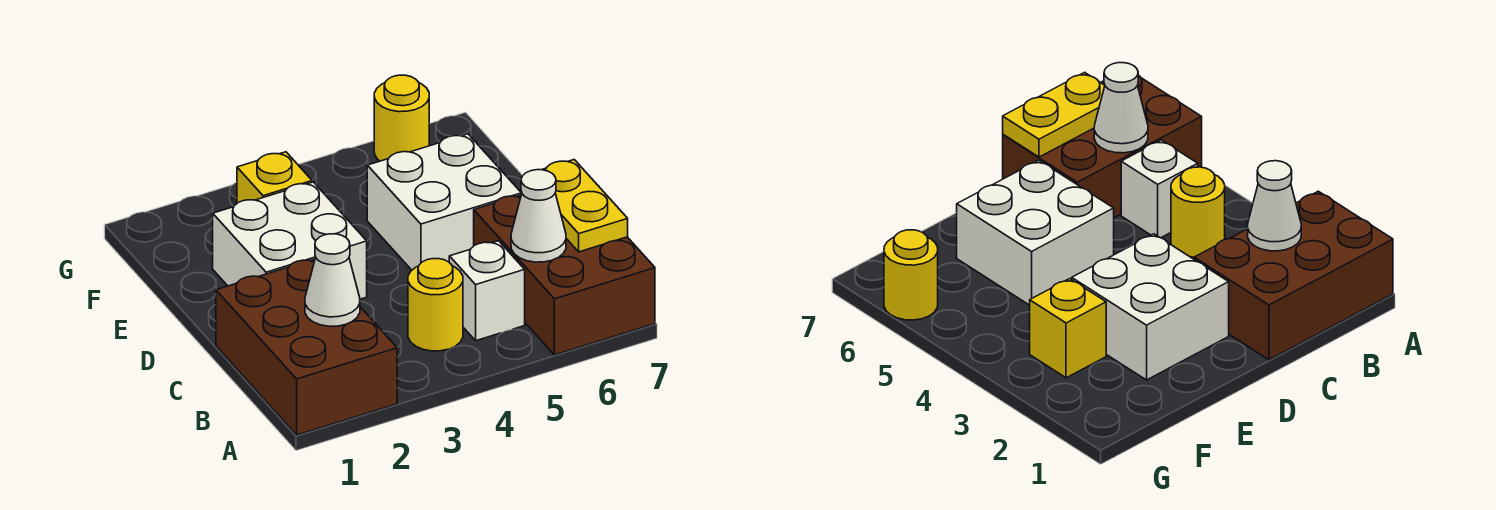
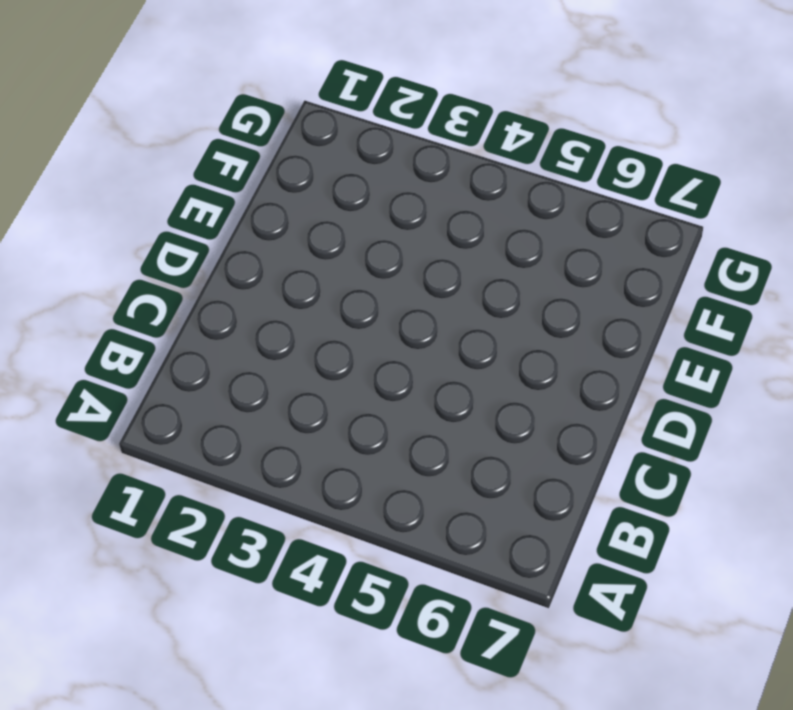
none -> brown 2x3 brick [216,259,397,435]
none -> brown 2x3 brick [474,195,655,355]

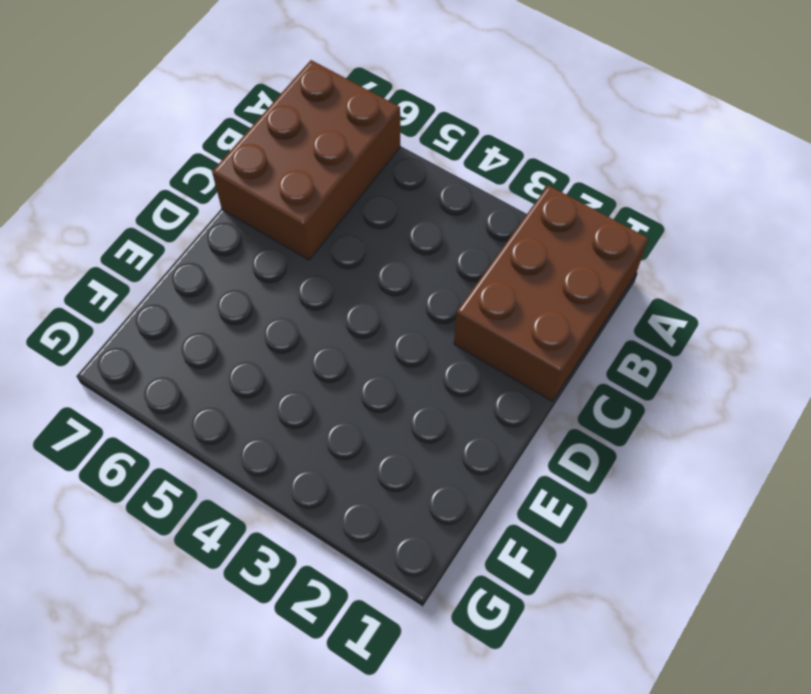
none -> yellow 1x1 round brick [408,259,463,351]
none -> white 1x1 brick [449,241,525,341]

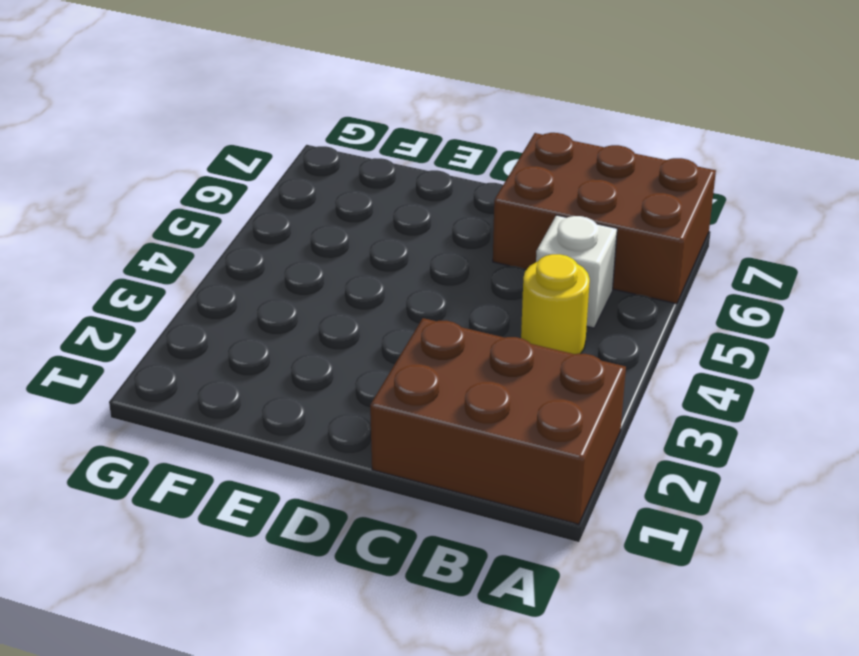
none -> white 2x2 brick [213,182,367,299]
none -> white 2x2 brick [367,134,522,270]

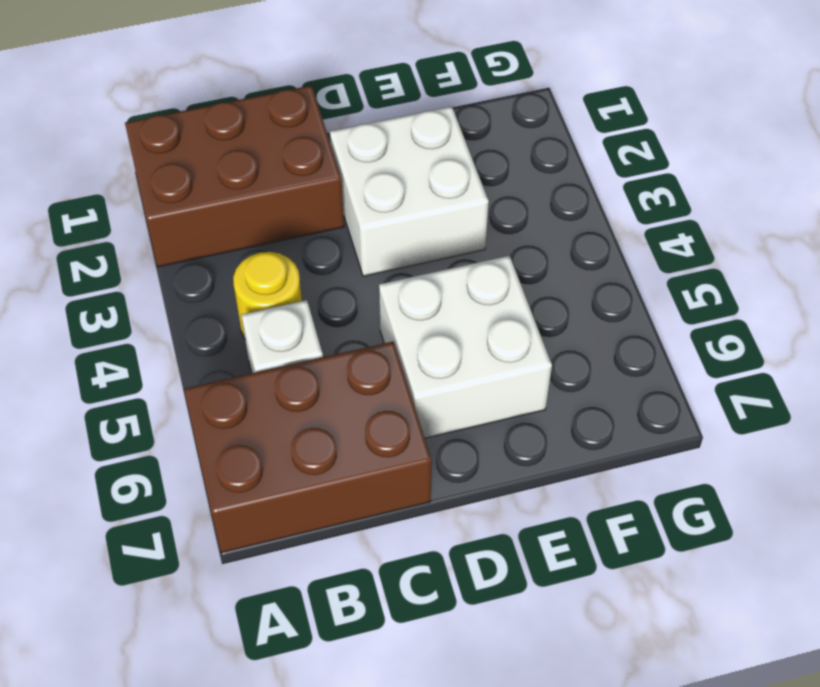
none -> yellow 1x1 brick [237,152,312,203]
none -> yellow 1x1 round brick [374,75,429,161]

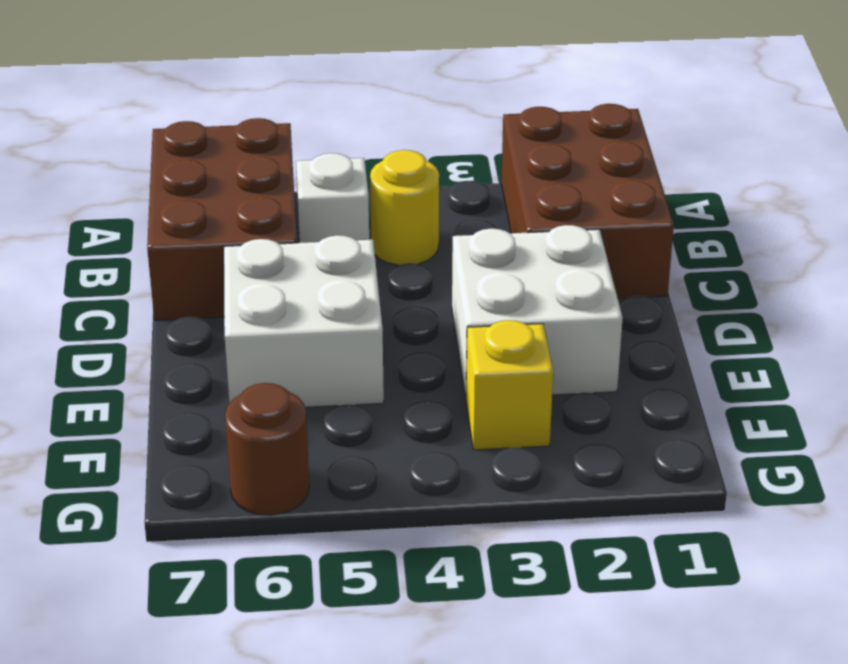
brown 1x1 round brick [225,383,309,515] -> yellow 1x1 round brick [374,75,429,161]
none -> white 1x1 cone [305,234,360,326]
none -> white 1x1 cone [511,170,566,262]

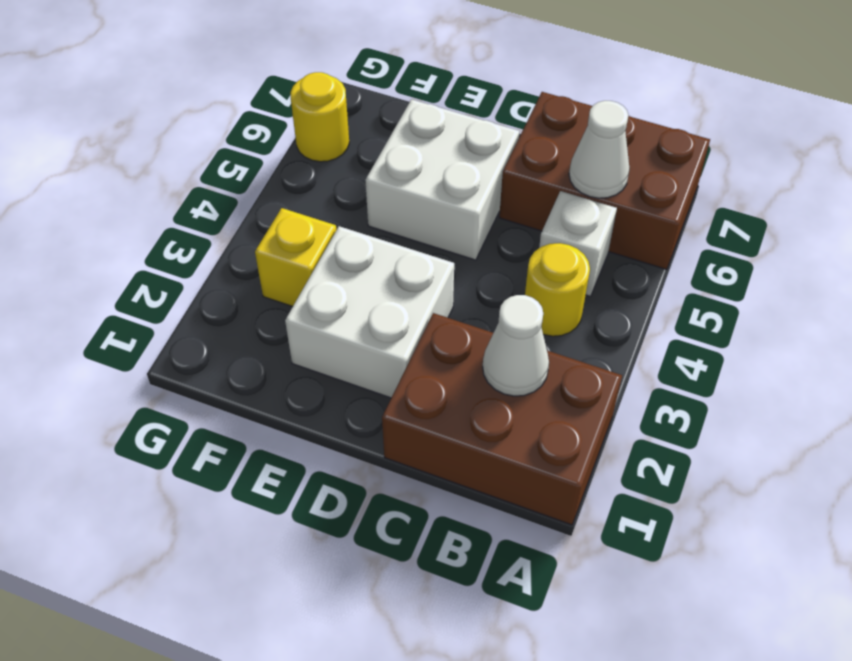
none -> yellow 1x2 plate [542,160,628,252]

